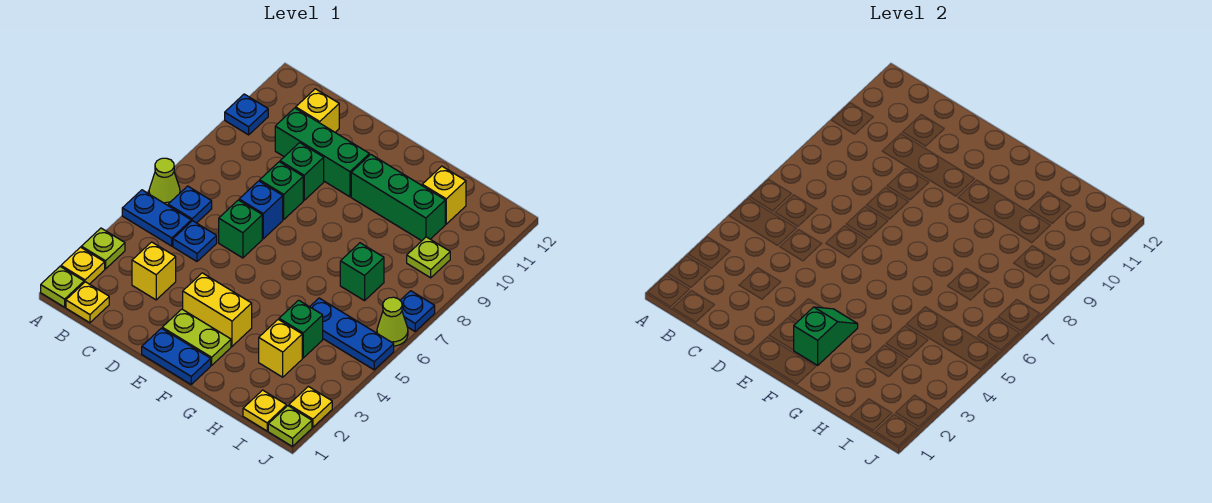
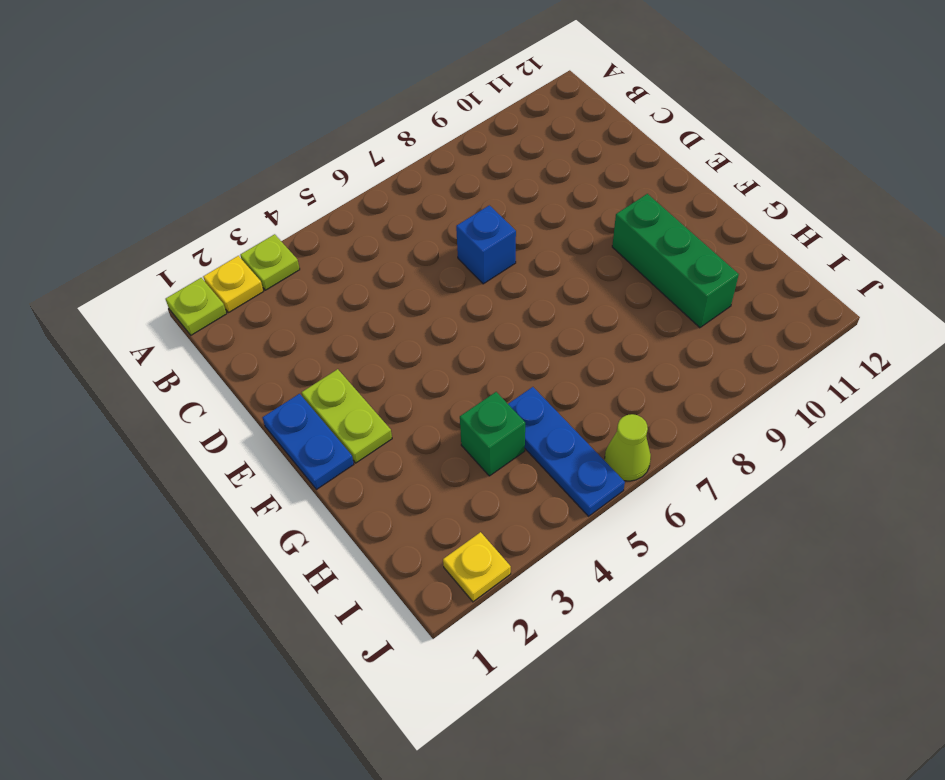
none -> blue 1x2 plate [122,190,191,246]
none -> lime 1x1 cone [149,158,180,205]
none -> blue 1x1 plate [225,94,268,135]
none -> yellow 1x1 plate [66,282,109,323]

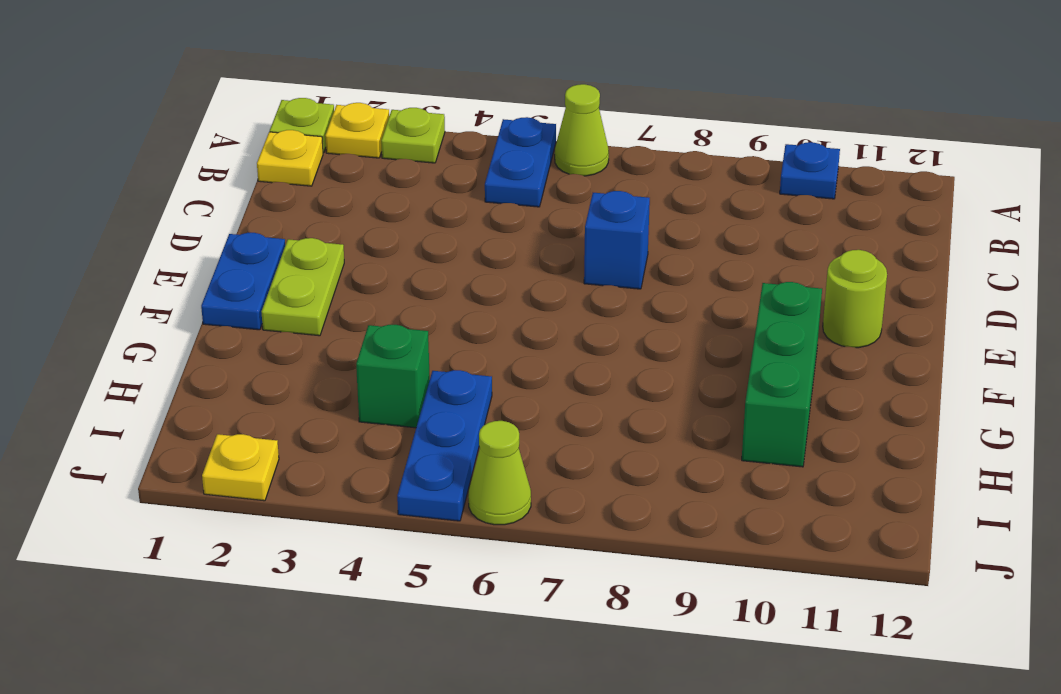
lime 1x1 round brick [823,250,887,348] -> none
none -> blue 1x1 plate [168,186,212,223]
none -> yellow 1x1 brick [132,242,176,300]
none -> blue 1x1 plate [173,221,217,261]
none -> green 1x3 brick [275,108,369,197]

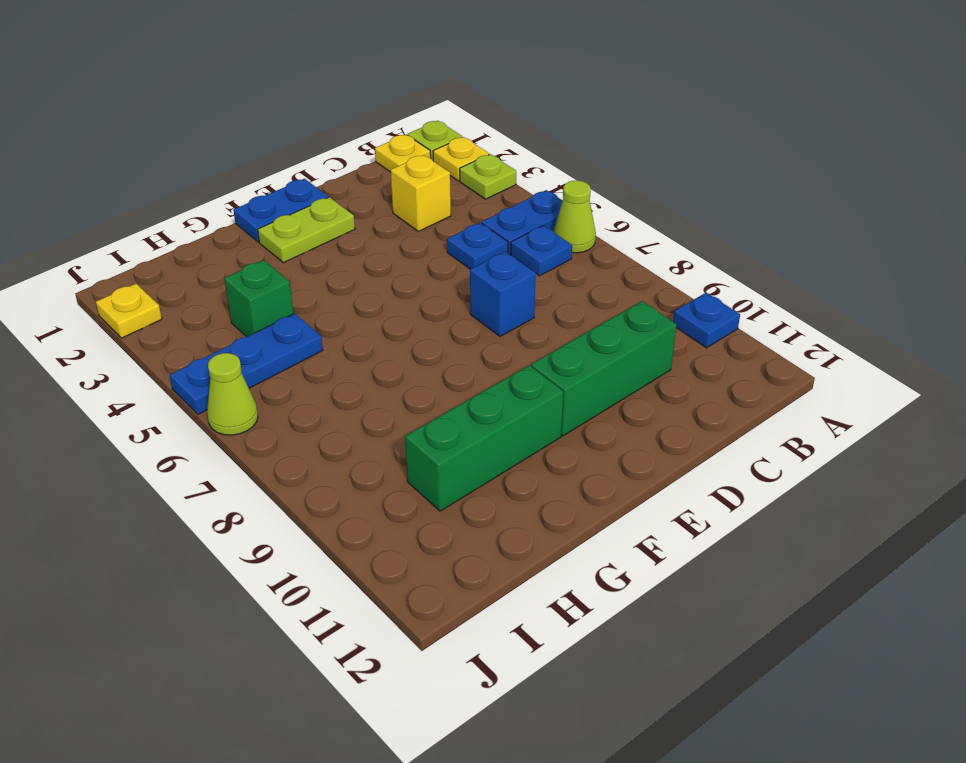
none -> yellow 1x1 brick [296,89,339,132]
none -> green 1x1 brick [219,200,262,258]
none -> green 1x1 brick [260,162,303,219]
none -> green 1x1 brick [280,143,324,200]

